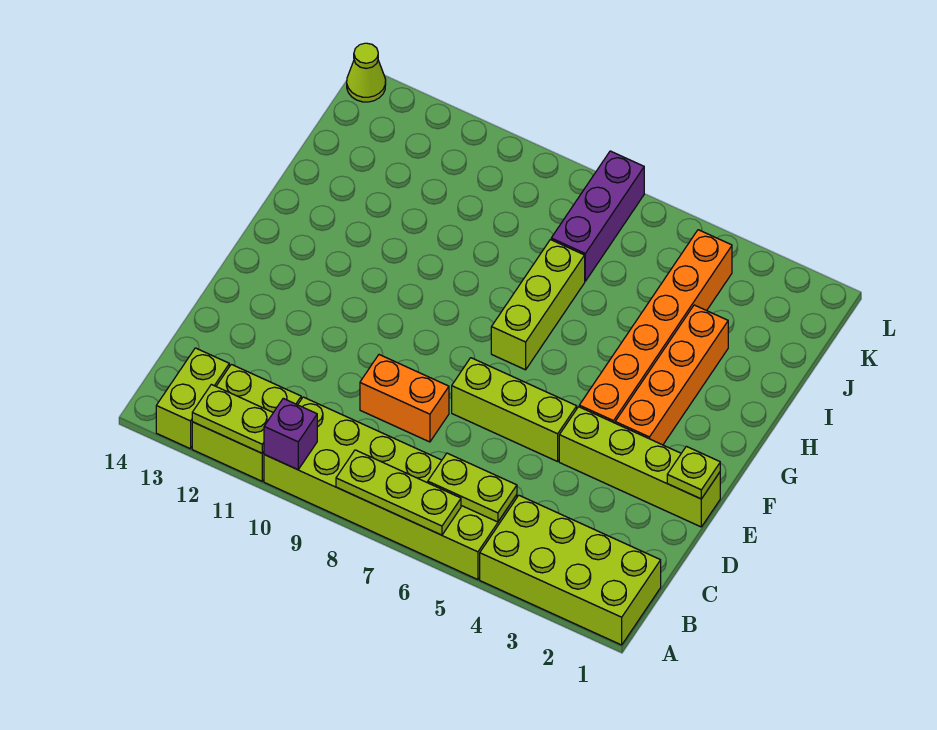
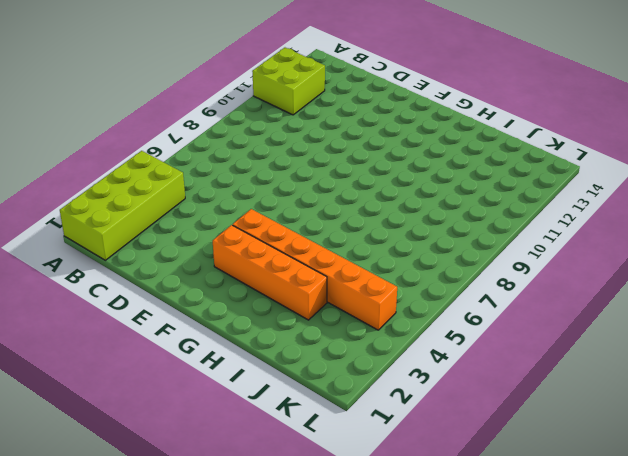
none -> lime 2x6 brick [264,397,517,580]
none -> lime 1x2 brick [156,348,229,449]
none -> orange 1x2 brick [360,355,449,442]

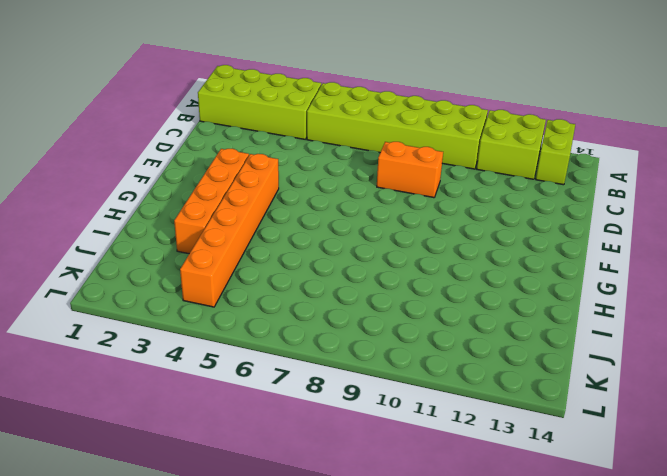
none -> lime 1x4 brick [559,407,720,527]
none -> lime 1x3 brick [452,358,577,461]
none -> lime 1x3 brick [491,240,585,370]

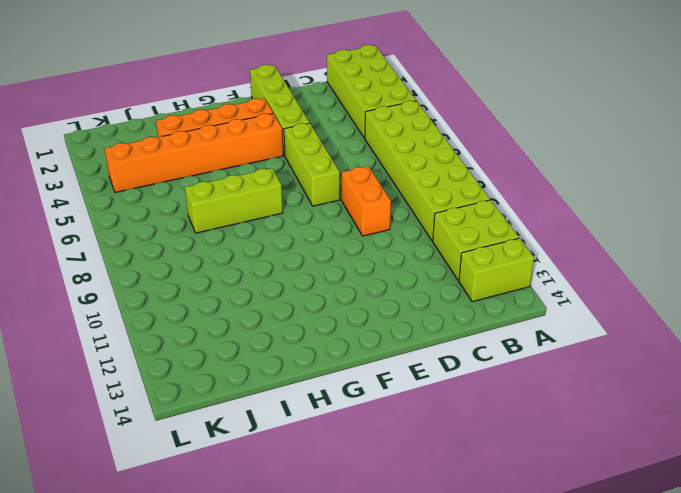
none -> purple 1x3 brick [551,151,644,281]
none -> lime 1x1 cone [347,43,386,102]
none -> lime 1x3 plate [336,450,461,535]

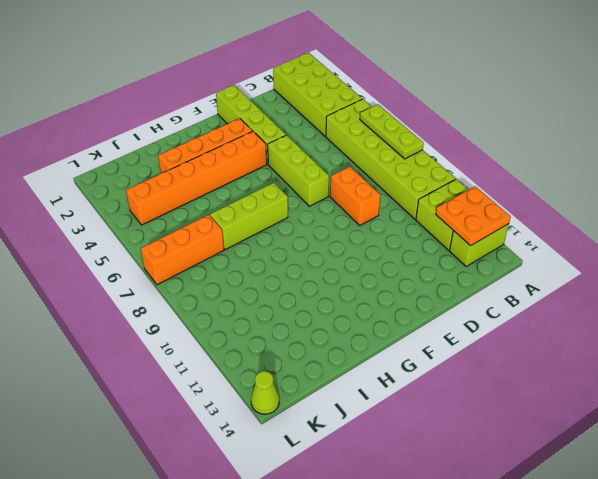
orange 2x2 plate [436,187,511,246] -> lime 1x2 plate [192,384,273,453]
orange 1x3 brick [141,215,224,285] -> purple 1x3 brick [551,151,644,281]
none -> purple 1x1 brick [264,398,317,470]
none -> lime 1x2 plate [428,453,517,522]
none -> lime 1x1 plate [667,446,720,499]

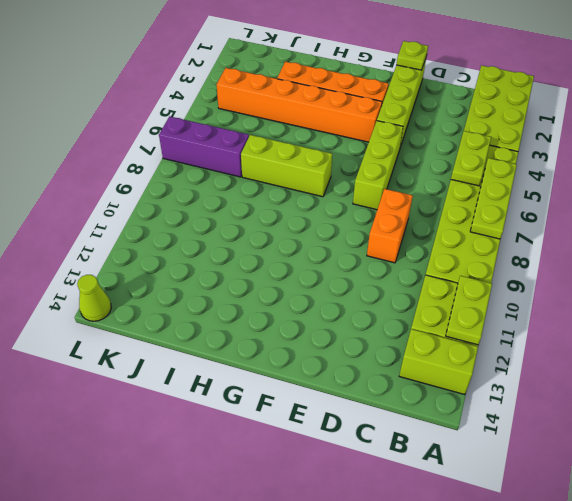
none -> purple 1x1 brick [264,398,317,470]

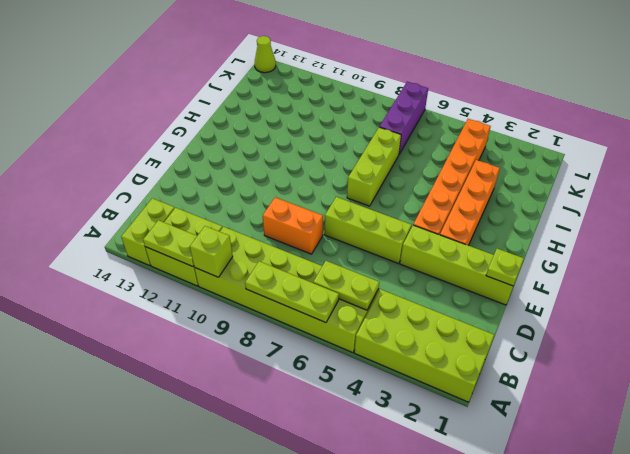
lime 1x1 brick [190,226,233,277] -> purple 1x1 brick [264,398,317,470]

